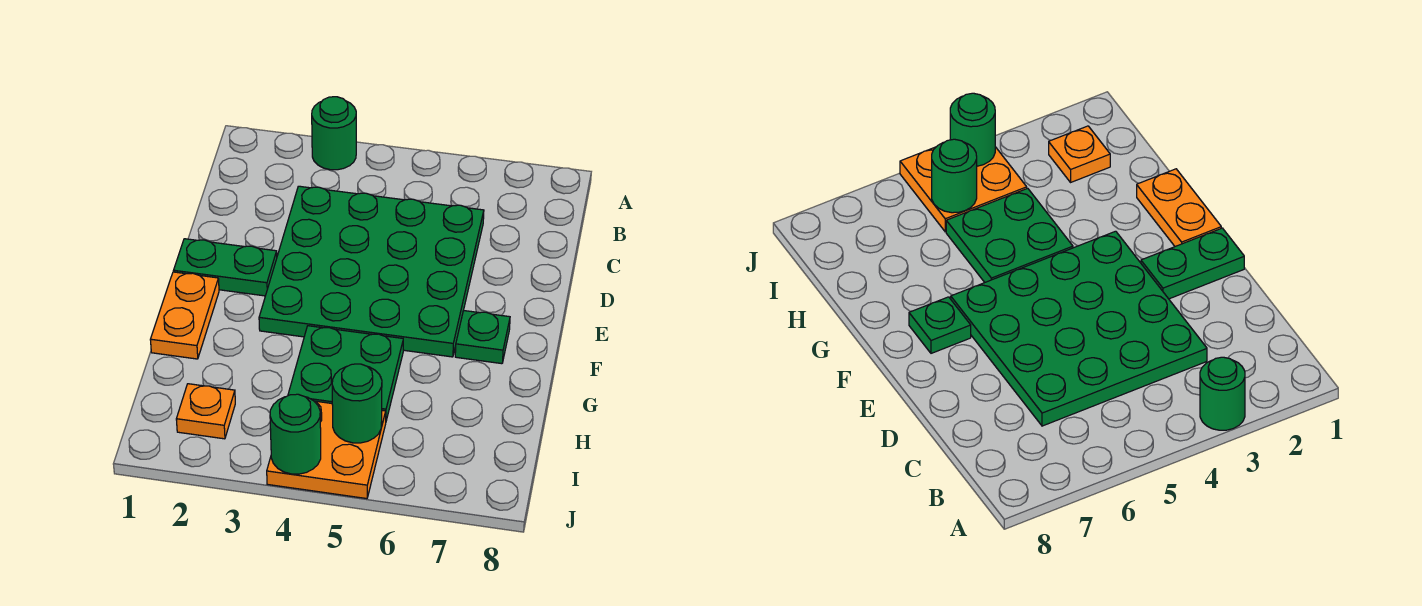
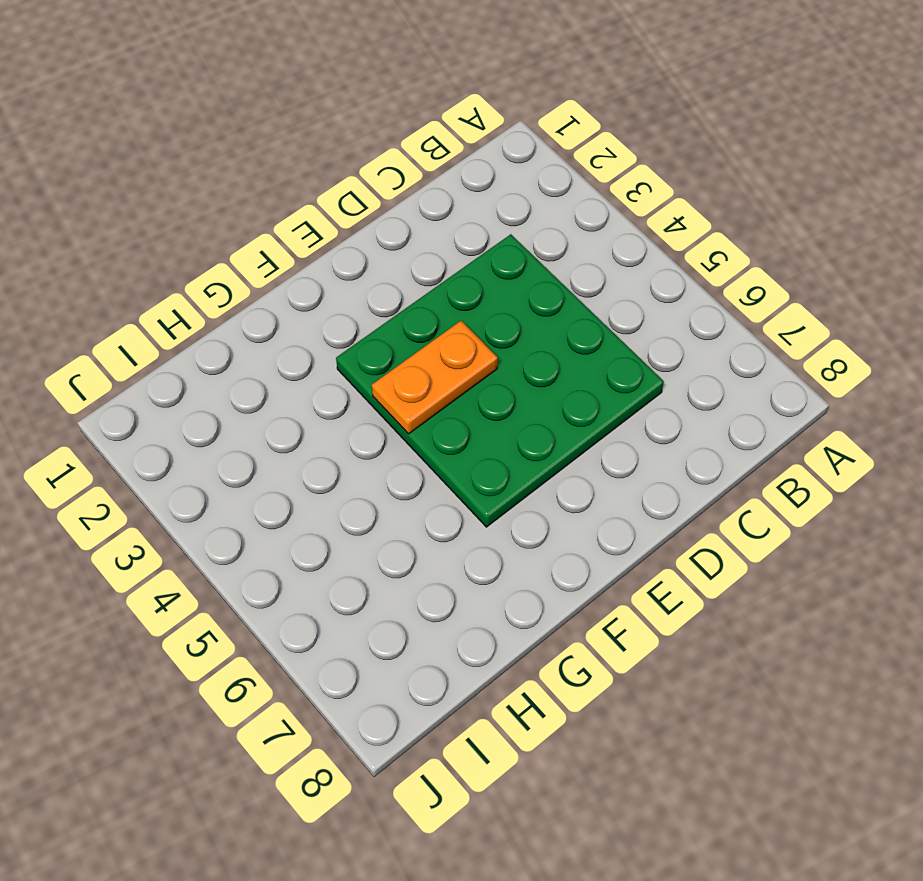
orange 1x2 plate [372,321,498,434] -> orange 1x2 plate moved to [150,272,219,359]
none -> green 1x1 round brick [312,97,356,170]
none -> green 1x2 plate [173,239,277,296]

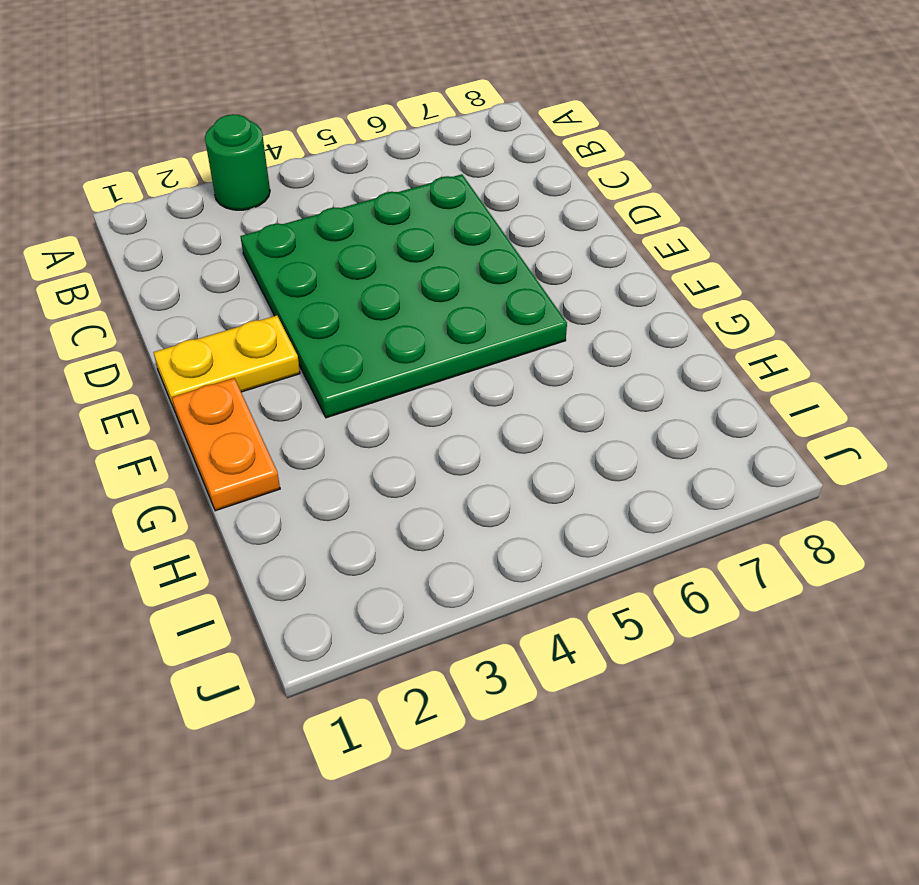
yellow 1x2 plate [153,315,300,411] -> green 1x2 plate [173,239,277,296]
none -> green 1x1 plate [455,311,510,364]
none -> green 2x2 plate [288,326,403,421]

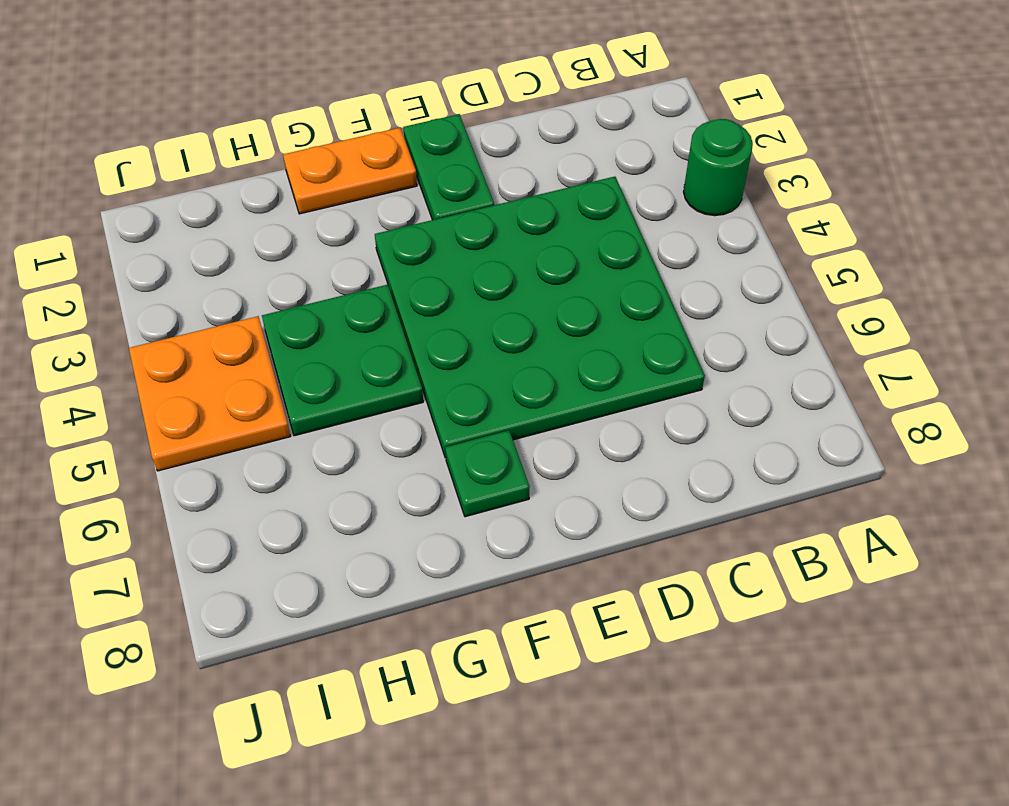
none -> orange 1x1 plate [176,384,235,439]
none -> green 1x1 round brick [332,364,382,443]

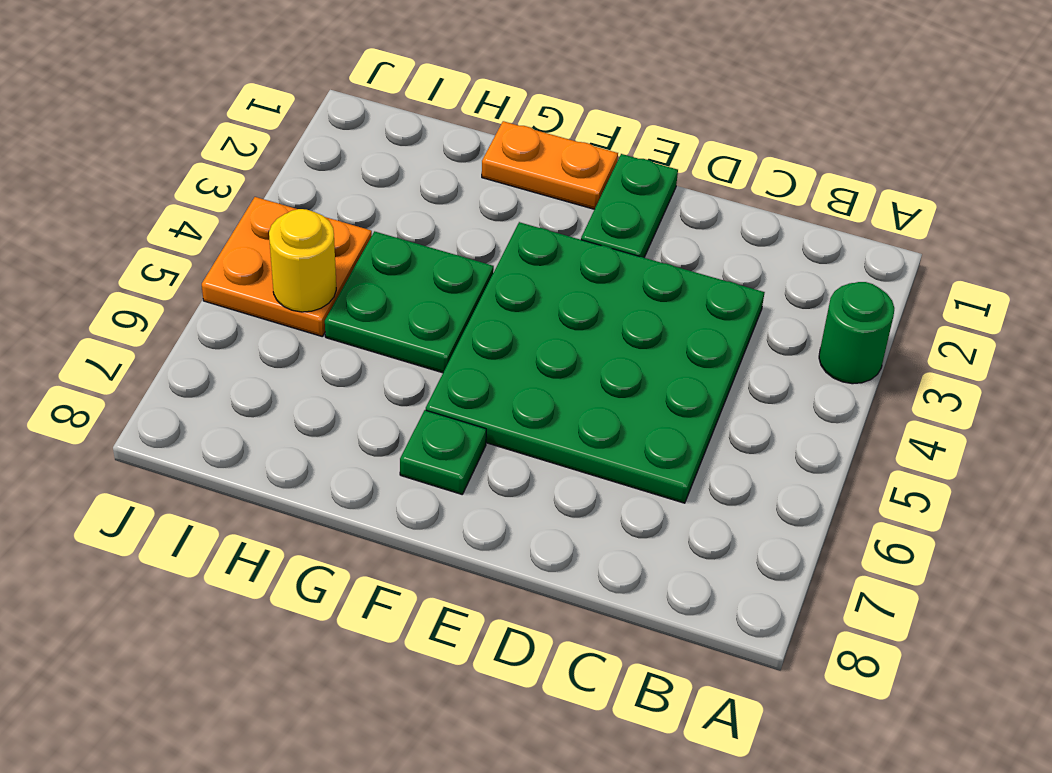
yellow 1x1 round brick [269,209,336,312] -> green 1x1 round brick [332,364,382,443]
none -> orange 1x1 plate [176,384,235,439]
none -> green 1x1 round brick [270,394,321,474]

